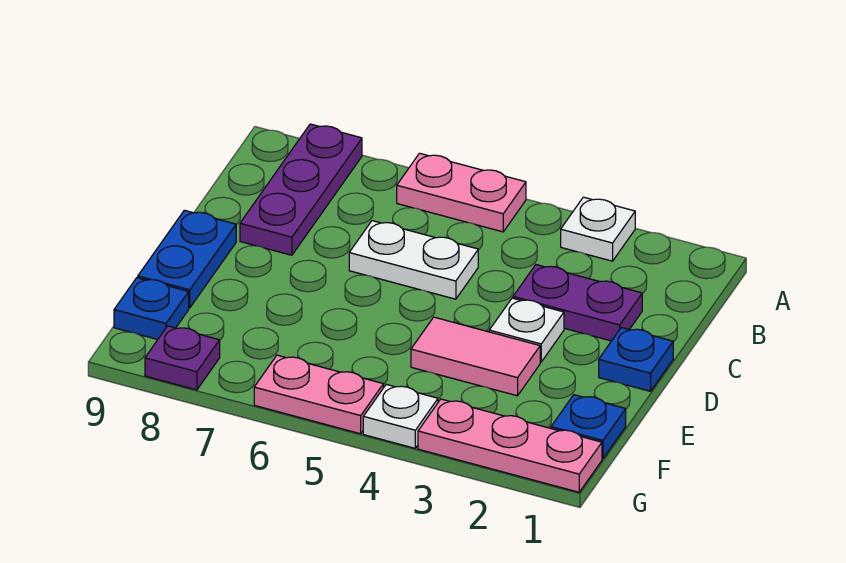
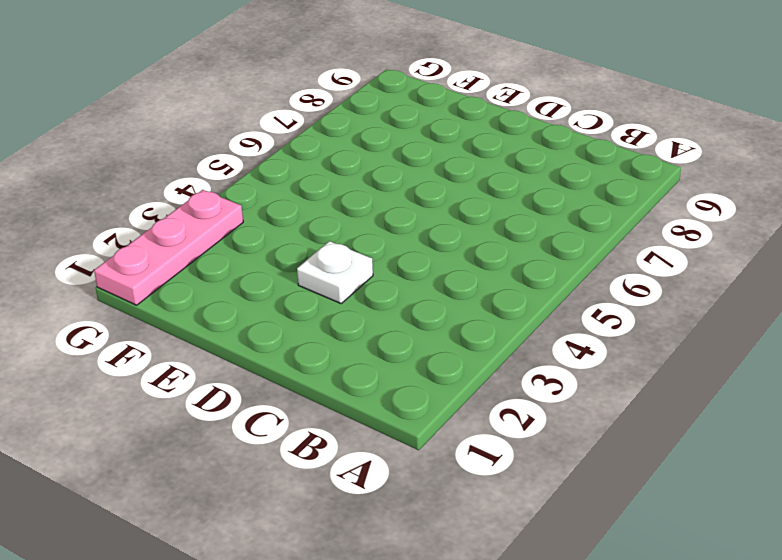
none -> white 1x1 plate [561,197,635,261]
none -> pink 1x2 plate [397,153,526,232]
none -> purple 1x3 plate [240,124,362,255]

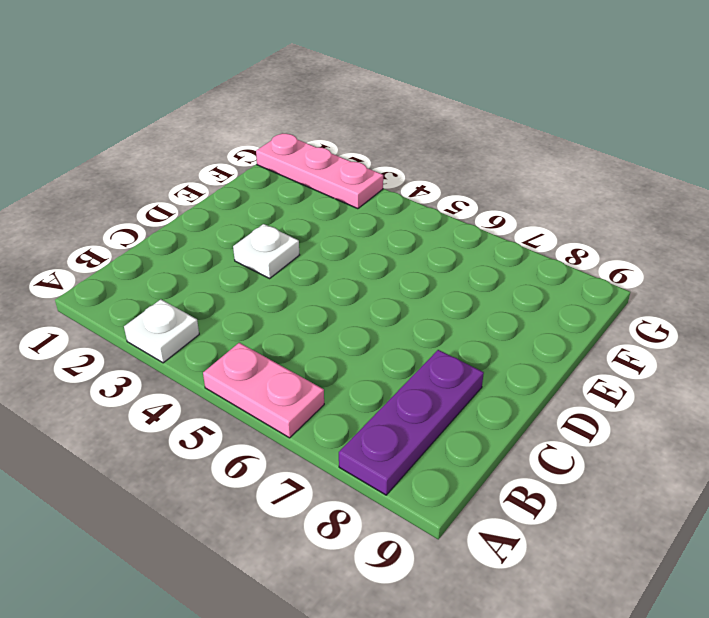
none -> purple 1x2 plate [513,265,642,341]
none -> white 1x2 plate [349,221,478,299]
none -> blue 1x1 plate [599,327,673,391]

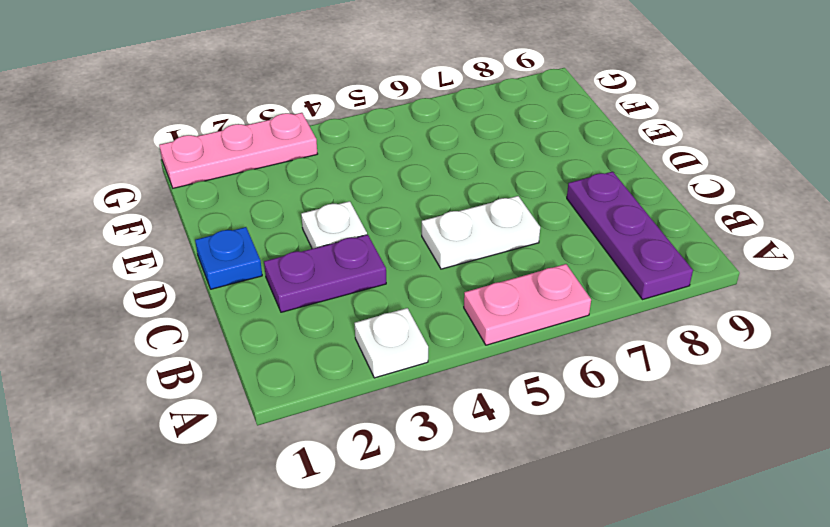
none -> blue 1x2 plate [138,210,236,308]
none -> pink 1x2 tile [411,317,540,396]
none -> blue 1x1 plate [551,395,626,459]

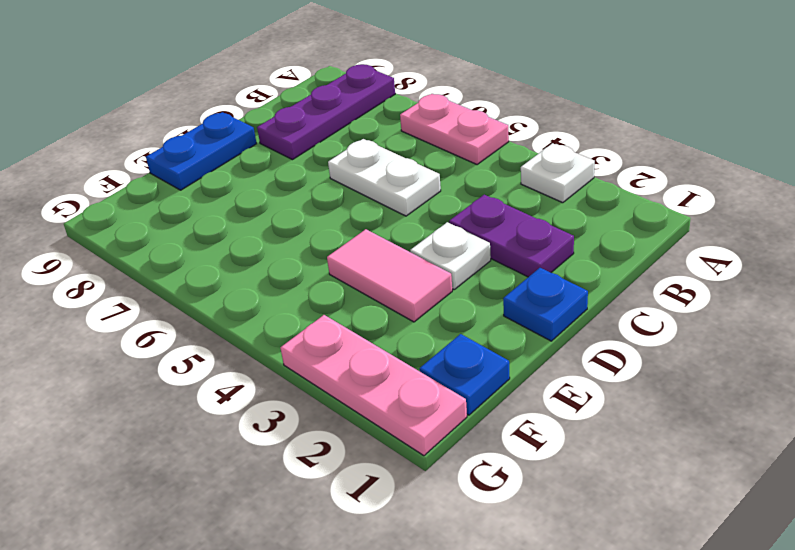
none -> blue 1x1 plate [114,278,189,339]
none -> white 1x1 plate [363,384,438,448]
none -> pink 1x2 plate [254,355,383,434]

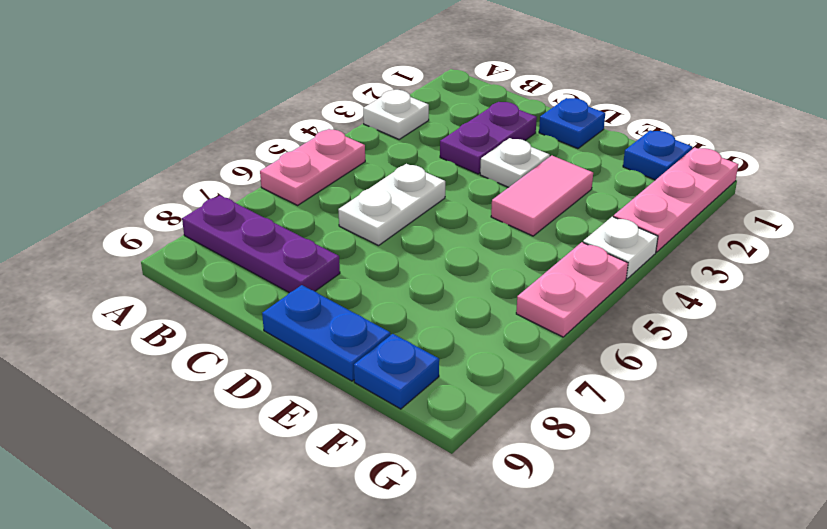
none -> purple 1x1 plate [145,326,220,390]

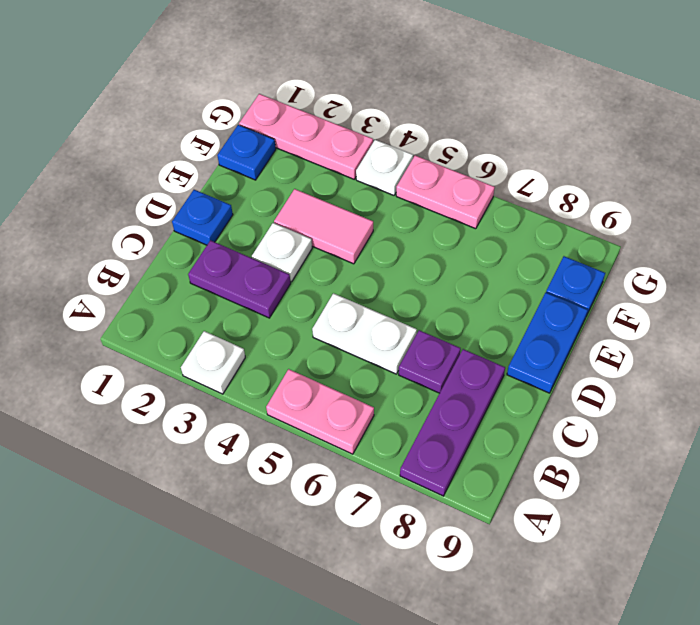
purple 1x1 plate [399,330,461,393] -> purple 1x1 plate moved to [145,326,220,390]

